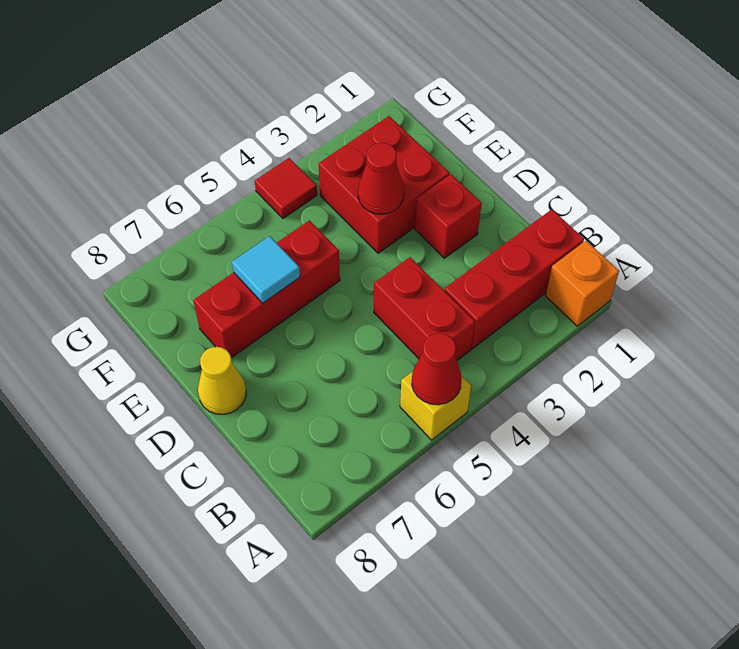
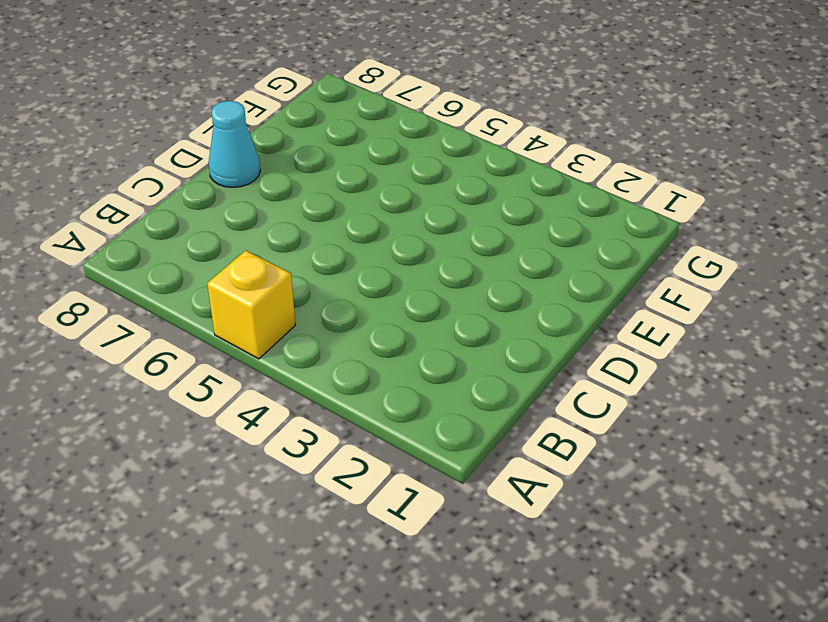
cyan 1x1 cone [209,101,260,187] -> yellow 1x1 cone [198,347,246,414]
none -> orange 1x1 brick [546,241,619,326]
none -> red 1x3 brick [444,209,584,348]
none -> red 1x2 brick [374,257,475,360]

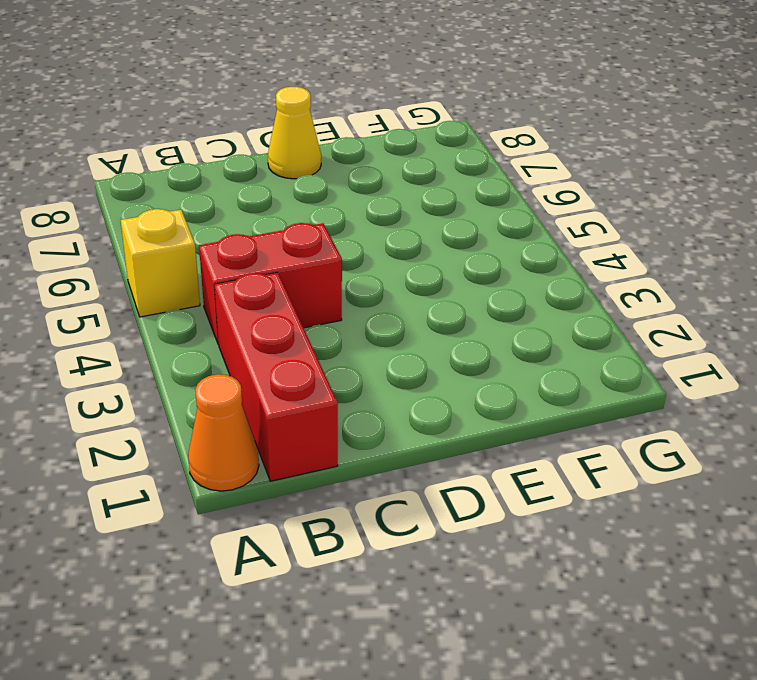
orange 1x1 cone [188,374,259,491] -> orange 1x1 brick [546,241,619,326]
none -> red 1x1 brick [415,174,482,258]
none -> red 2x2 brick [319,116,449,253]
none -> red 1x3 brick [193,220,340,358]

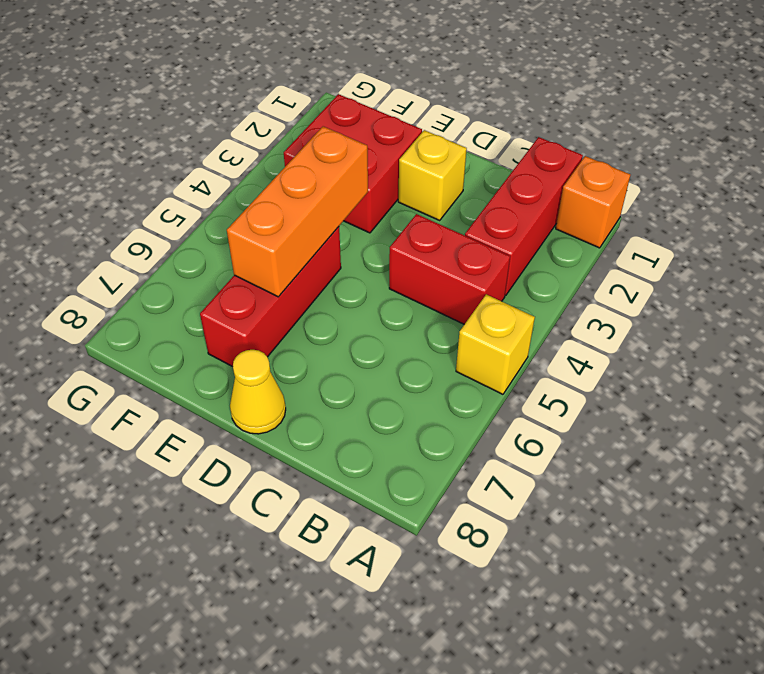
yellow 1x1 brick [398,130,467,220] -> red 1x1 brick [415,174,482,258]
orange 1x3 brick [227,126,368,297] -> cyan 1x1 tile [232,236,300,303]
none -> red 1x1 tile [255,158,317,218]
none -> red 1x1 cone [412,333,462,405]
none -> red 1x1 cone [358,142,404,214]

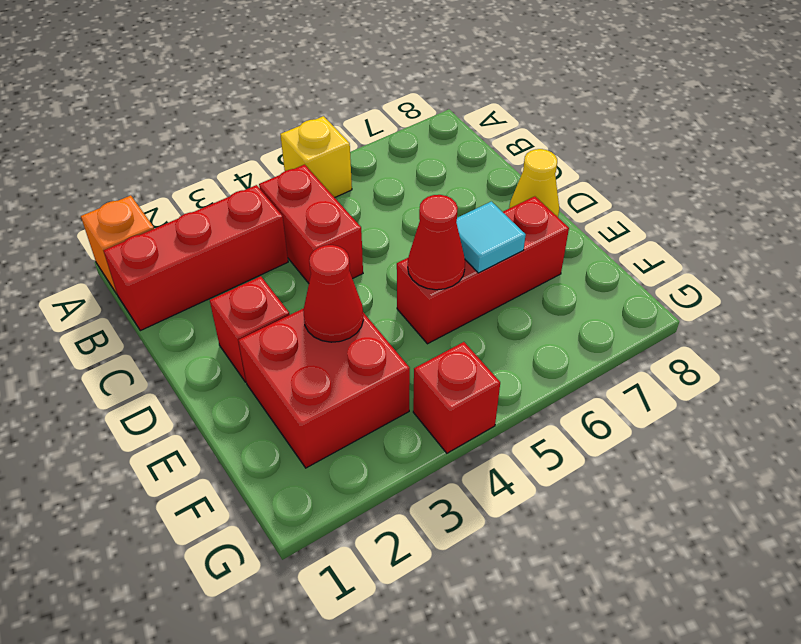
red 1x1 cone [408,195,465,290] -> red 1x1 cone moved to [412,333,462,405]
red 1x1 brick [413,342,500,453] -> red 1x1 tile [255,158,317,218]

